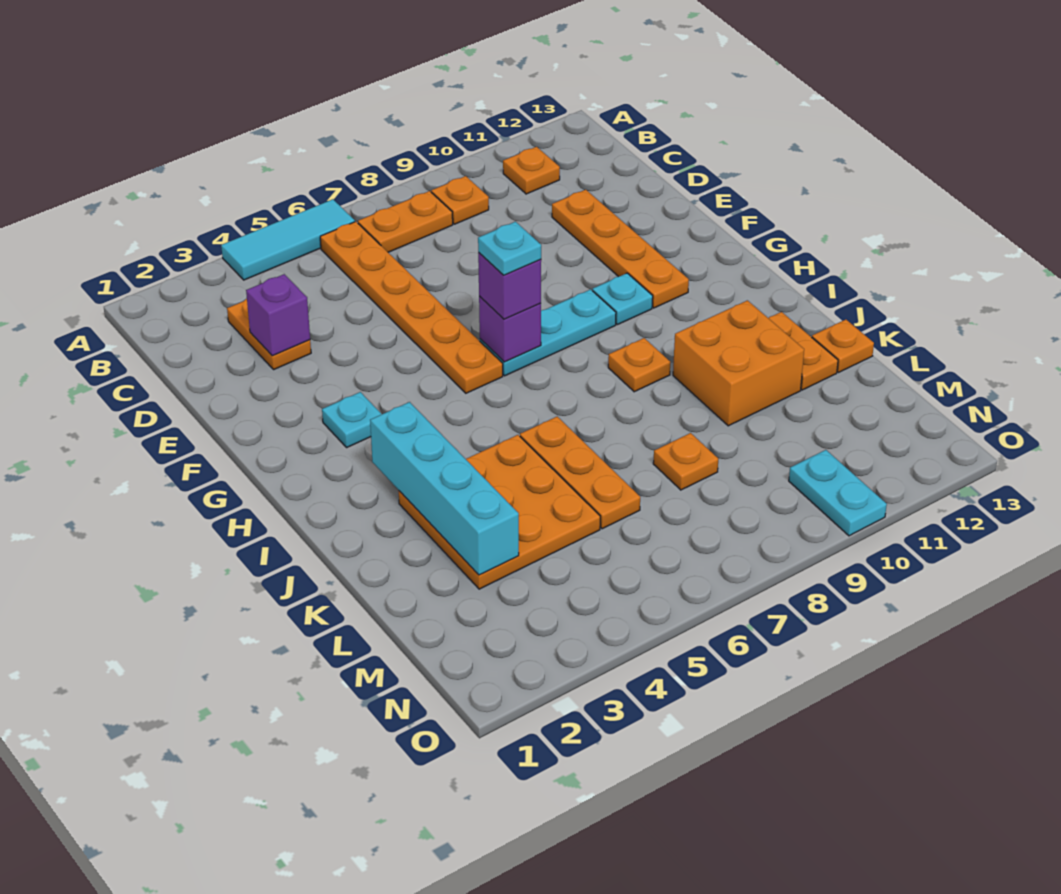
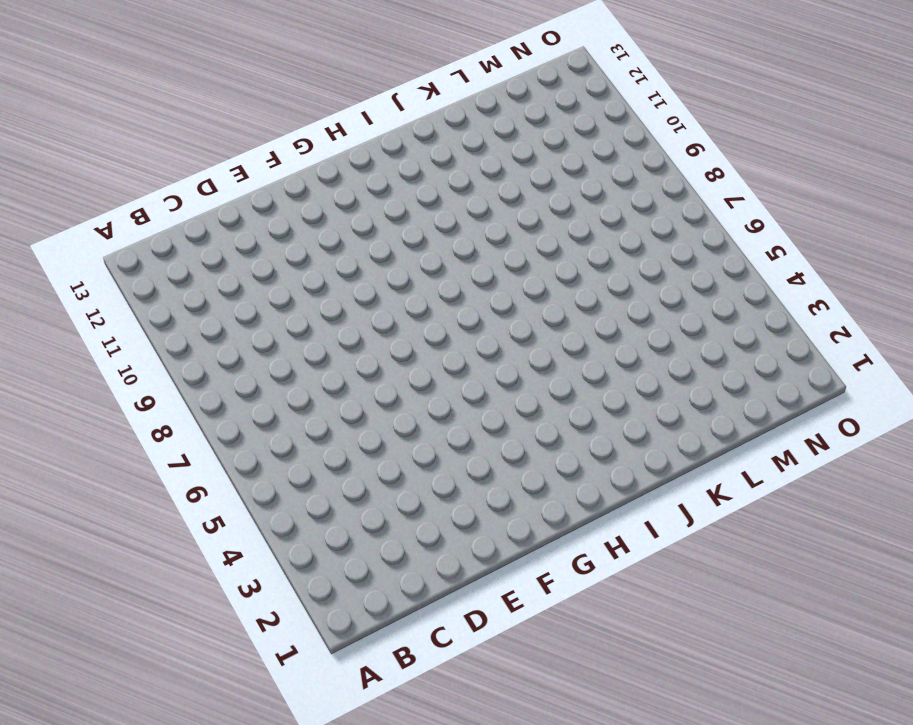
none -> cyan 1x3 tile [221,199,355,280]
none -> orange 1x6 plate [320,222,503,393]
none -> orange 1x2 plate [358,191,453,252]

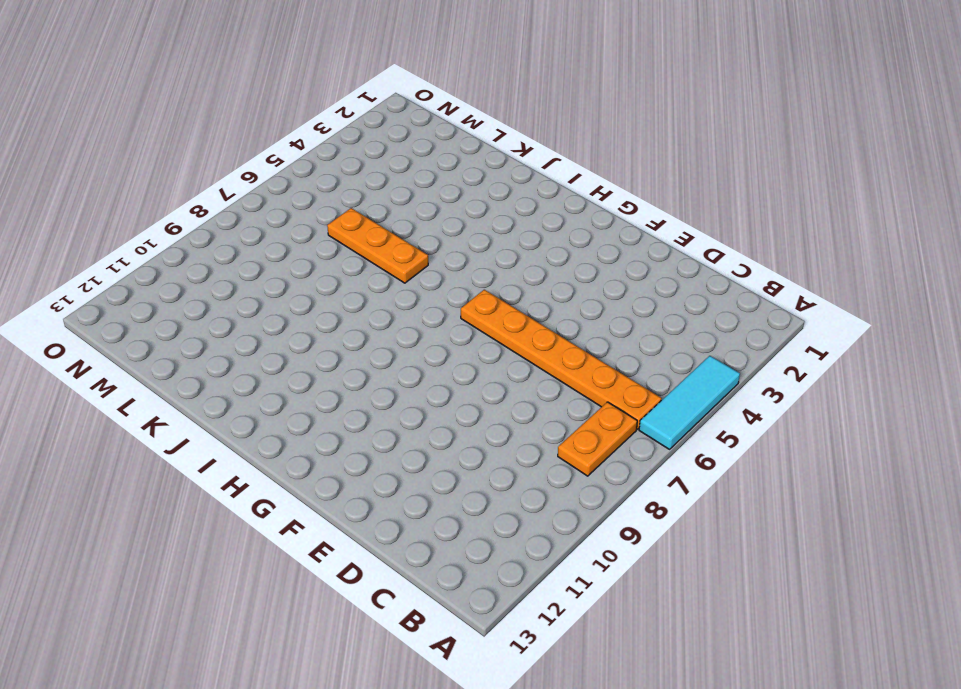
none -> orange 1x1 plate [431,176,489,224]
none -> orange 1x1 plate [503,147,560,194]
none -> orange 1x2 plate [227,299,311,370]

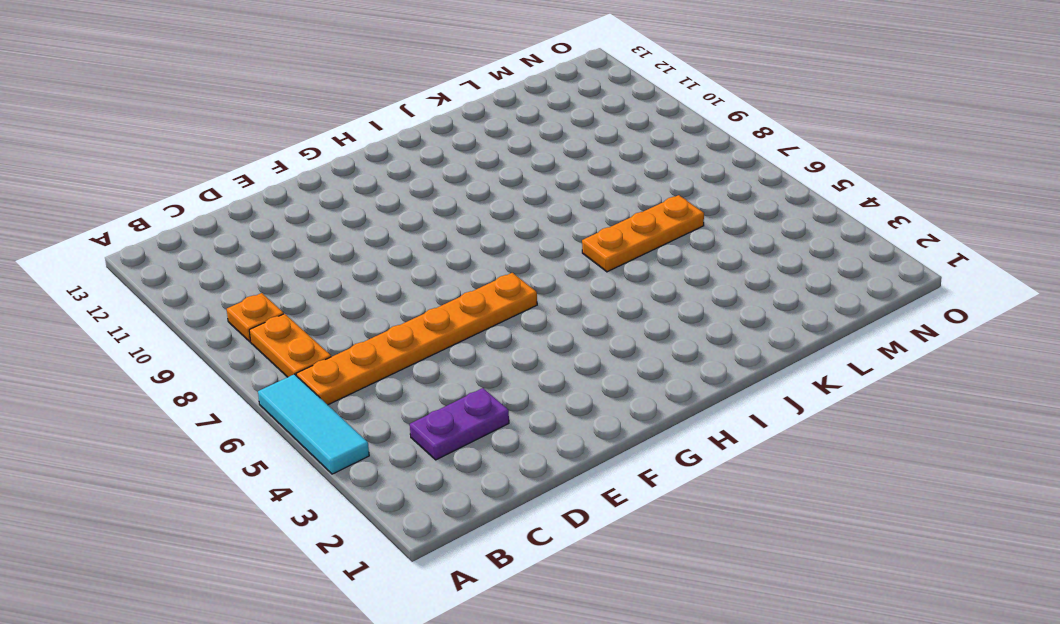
purple 1x2 plate [410,388,509,460] -> orange 1x2 plate [227,299,311,370]
none -> orange 1x1 plate [503,147,560,194]
none -> orange 1x4 plate [552,190,689,308]
none -> cyan 1x1 plate [322,392,382,447]

